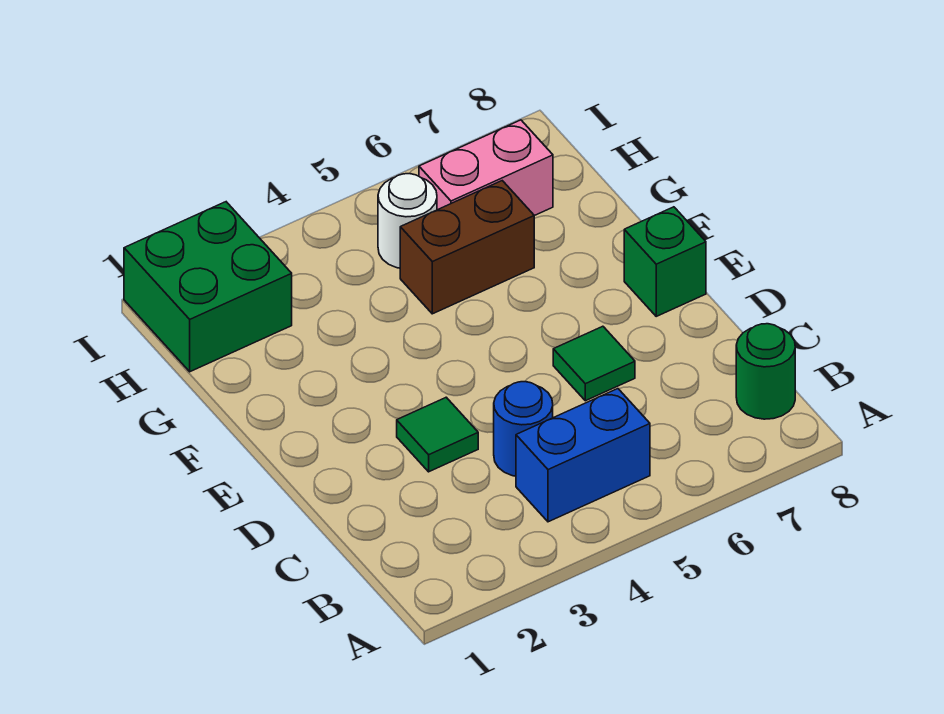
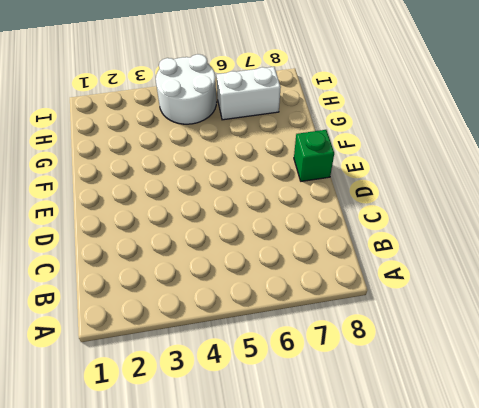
white 2x2 round brick [156,54,217,124] -> white 1x1 round brick [378,174,437,268]
white 1x2 brick [217,67,281,120] -> pink 1x2 brick [419,120,553,216]
none -> blue 1x2 brick [516,389,650,522]
none -> green 1x1 round brick [736,324,795,419]

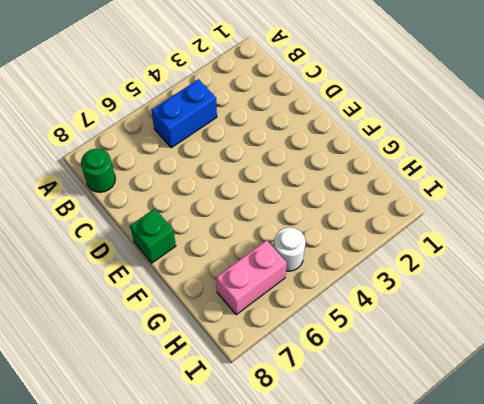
none -> blue 1x1 round brick [494,382,553,476]
none -> green 1x1 tile [397,397,478,472]

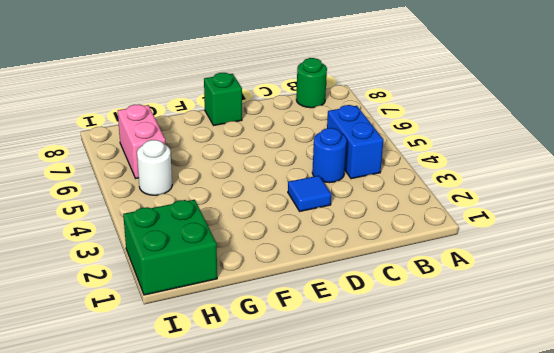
blue 1x1 tile [288,176,331,211] -> green 1x1 tile [397,397,478,472]
none -> green 1x1 tile [553,326,635,401]
none -> brown 1x2 brick [400,181,534,314]

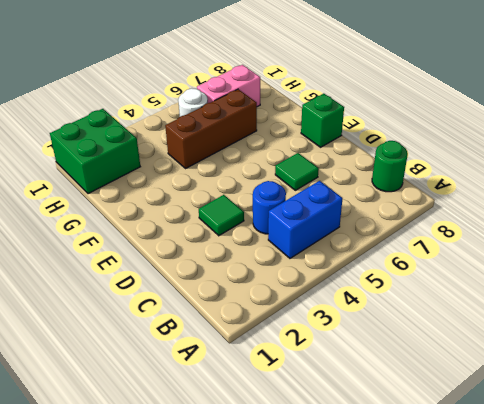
brown 1x3 brick [165,89,257,169] -> brown 1x2 brick [400,181,534,314]

